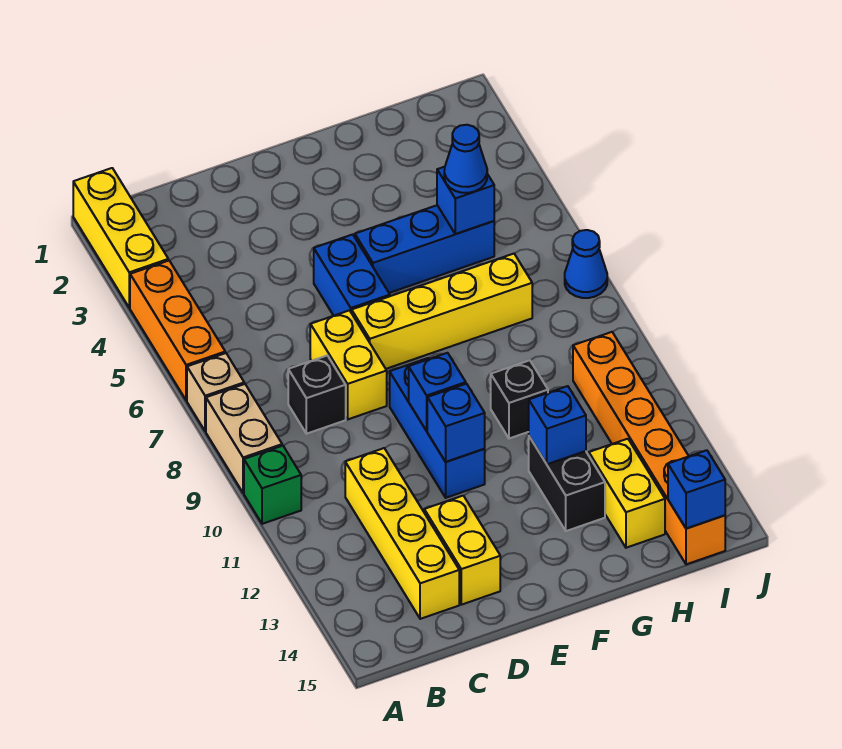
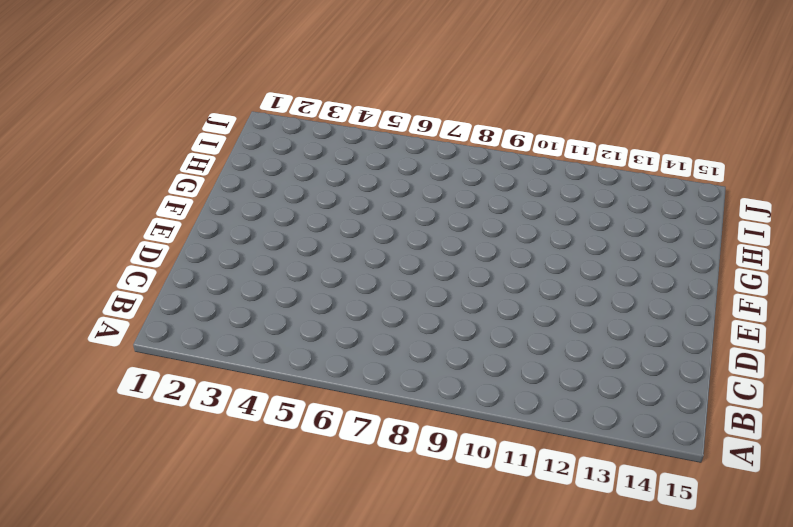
none -> yellow 1x3 brick [73,168,168,308]
none -> orange 1x3 brick [130,261,225,400]
none -> tan 1x1 brick [187,353,244,431]

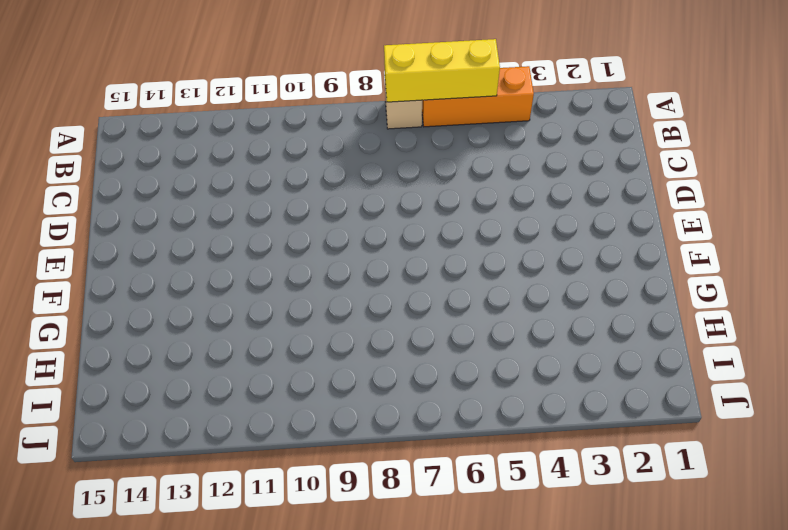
yellow 1x3 brick [384,39,500,102] -> yellow 1x3 brick moved to [73,168,168,308]
none -> tan 1x2 brick [206,384,282,493]
none -> green 1x1 brick [244,446,301,524]
none -> black 1x1 brick [288,356,346,434]

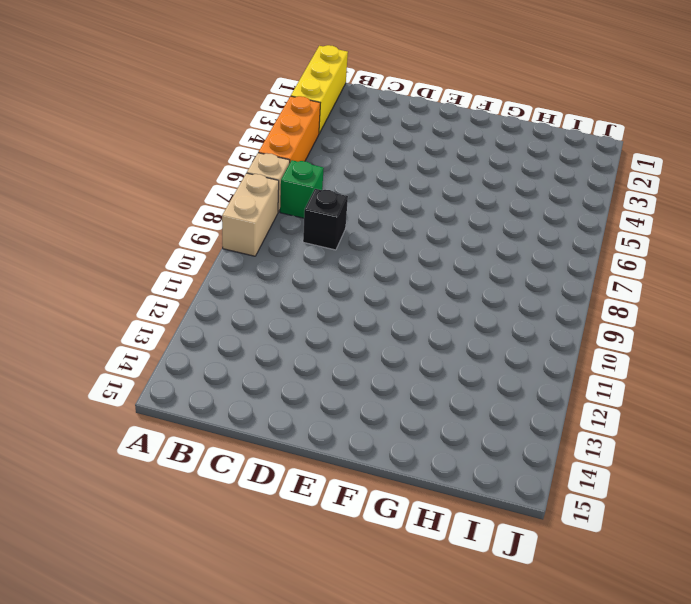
green 1x1 brick [280,160,324,218] -> green 1x1 brick moved to [244,446,301,524]
none -> yellow 1x4 brick [345,448,459,619]
none -> yellow 1x2 brick [310,310,387,419]
none -> yellow 1x2 brick [424,496,500,605]

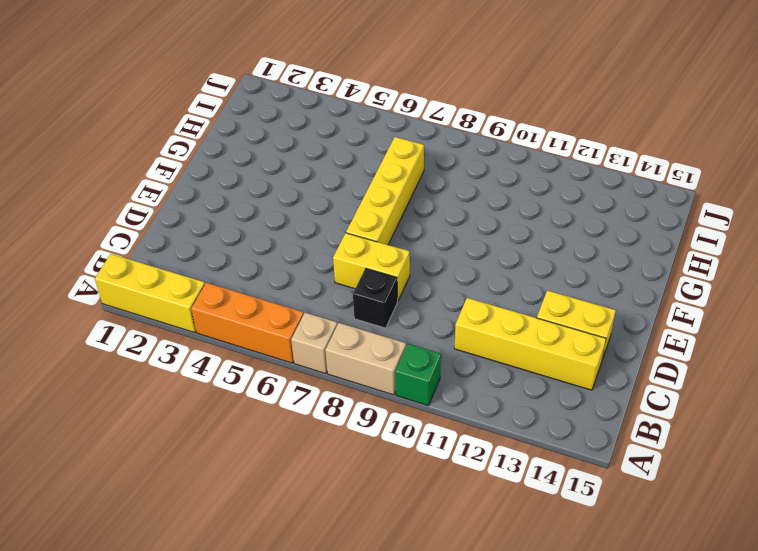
none -> blue 1x2 brick [314,234,390,316]
none -> blue 1x3 brick [390,358,485,498]
none -> blue 1x3 brick [355,205,494,293]

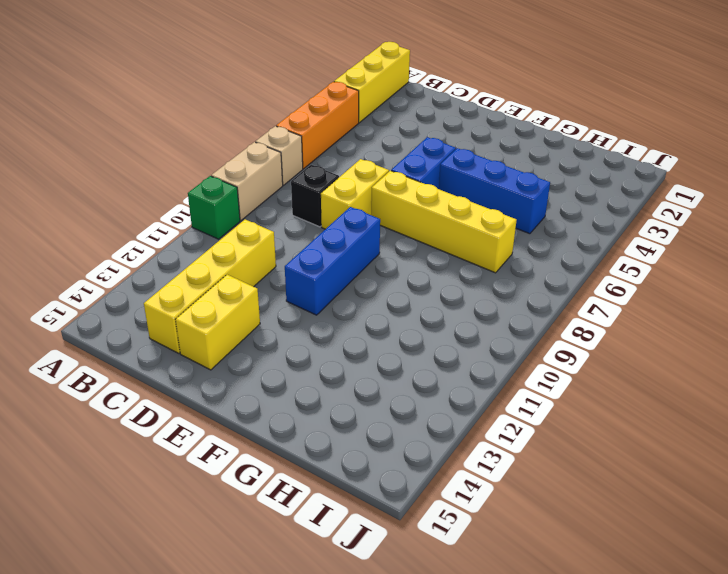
none -> black 1x1 brick [491,360,548,438]
none -> black 1x2 brick [529,437,605,531]
none -> yellow 1x2 brick [589,439,665,548]

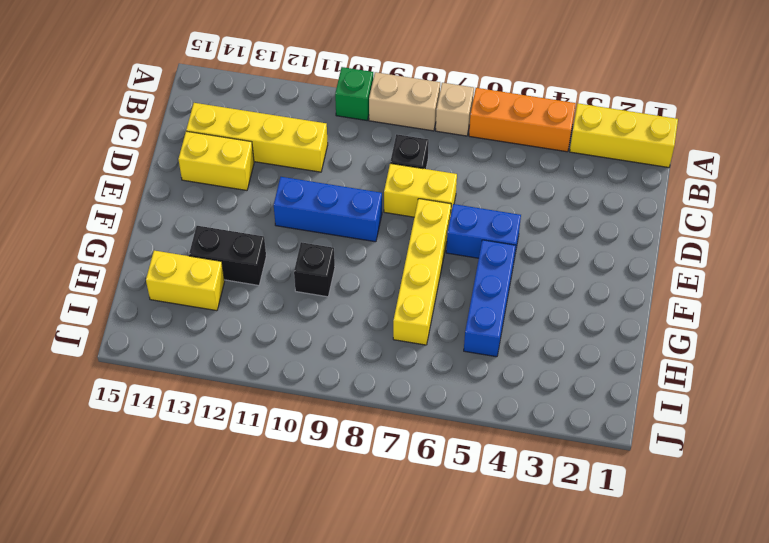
none -> orange 1x6 brick [573,332,725,564]
none -> blue 1x1 cone [565,230,607,298]
none -> blue 1x1 brick [409,353,466,431]

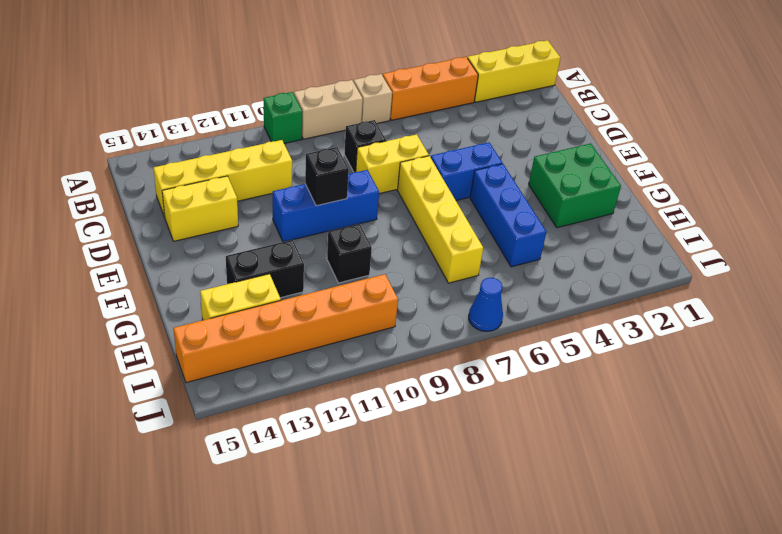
black 1x1 brick [305,147,349,206] -> blue 1x1 brick [409,353,466,431]
green 2x2 brick [529,144,621,228] -> none
none -> blue 1x1 brick [427,384,485,462]
none -> blue 1x1 brick [529,386,586,464]
none -> blue 1x1 brick [437,167,494,234]

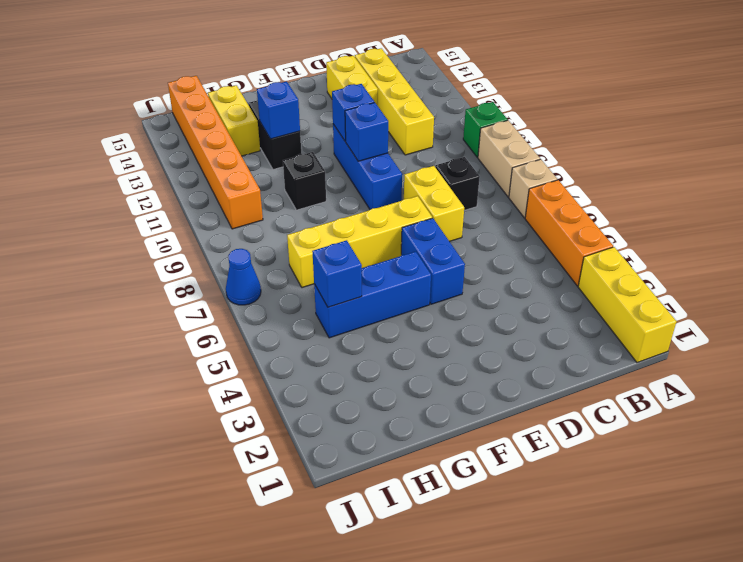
none -> blue 1x1 brick [668,450,725,529]
none -> blue 1x1 cone [444,125,487,193]

